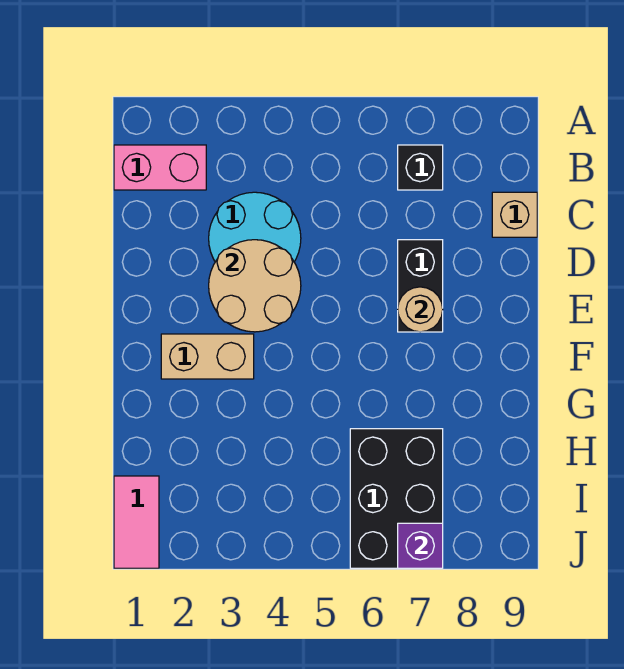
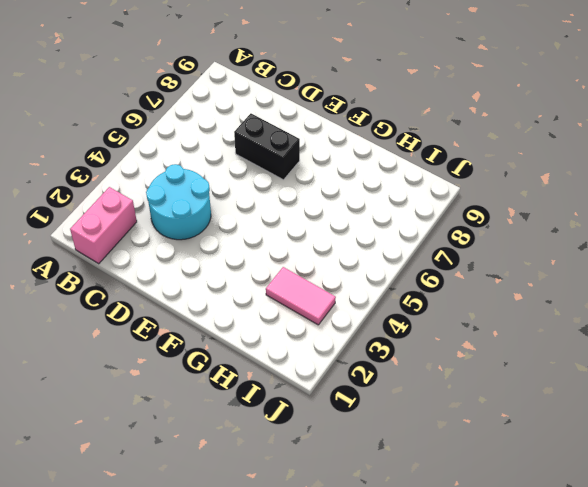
pink 1x2 tile [266,267,336,325] -> pink 1x2 tile moved to [114,476,159,568]
none -> black 1x1 brick [398,145,443,190]
none -> tan 1x1 brick [492,192,537,237]

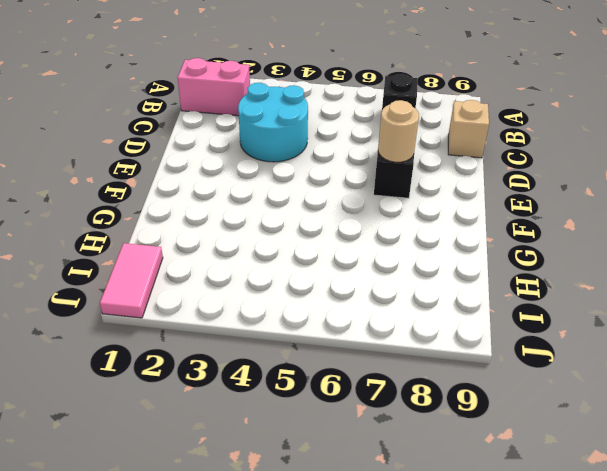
none -> tan 1x2 brick [161,334,254,379]
none -> black 2x3 brick [350,429,443,568]

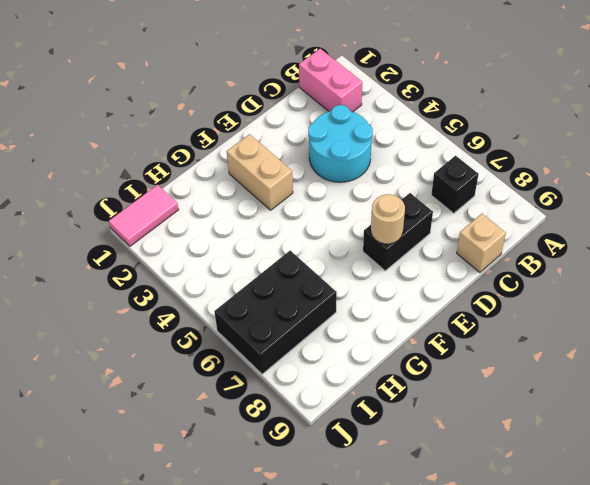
none -> tan 2x2 round brick [209,240,301,332]
none -> purple 1x1 brick [398,523,443,568]

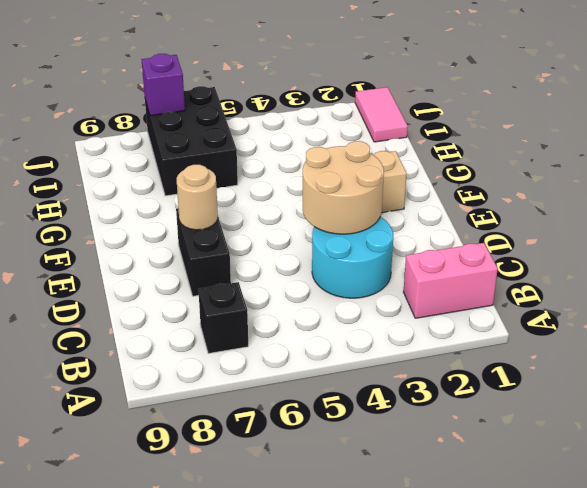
none -> tan 1x1 brick [492,192,537,237]

